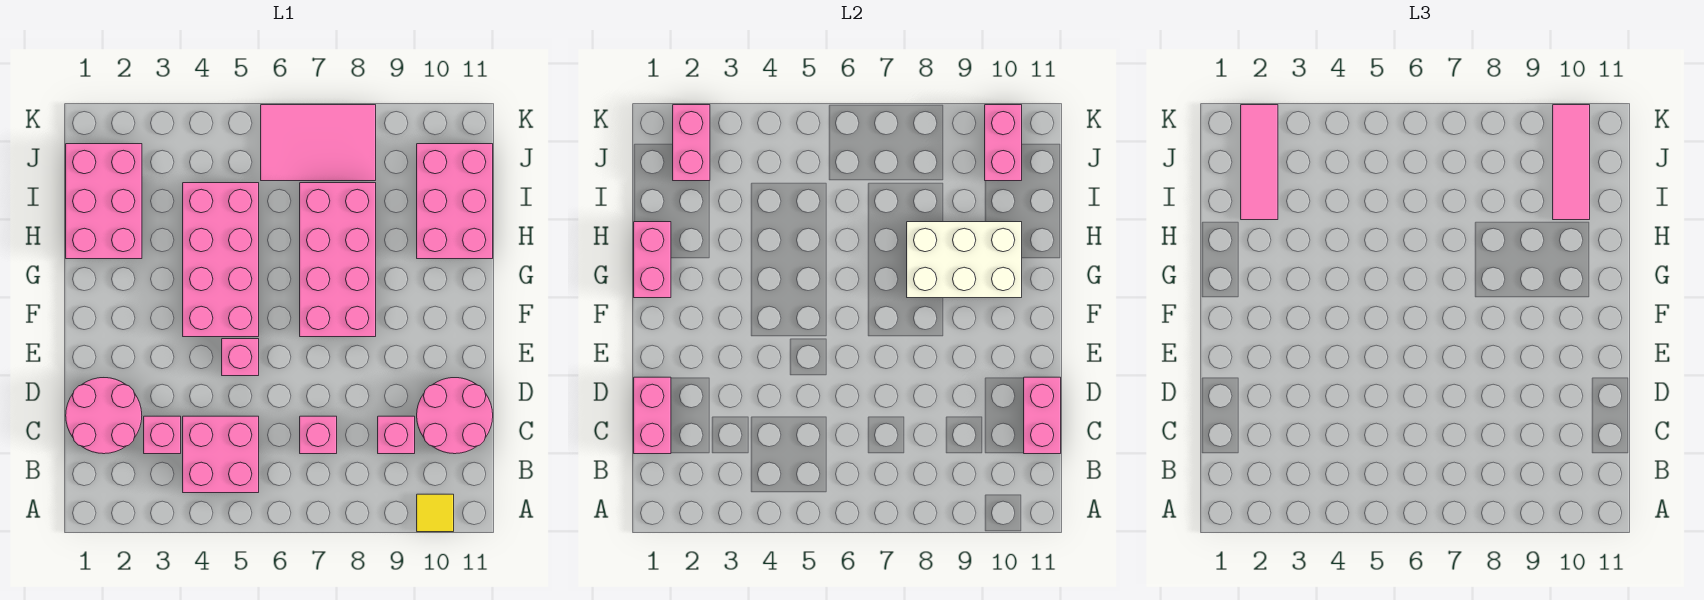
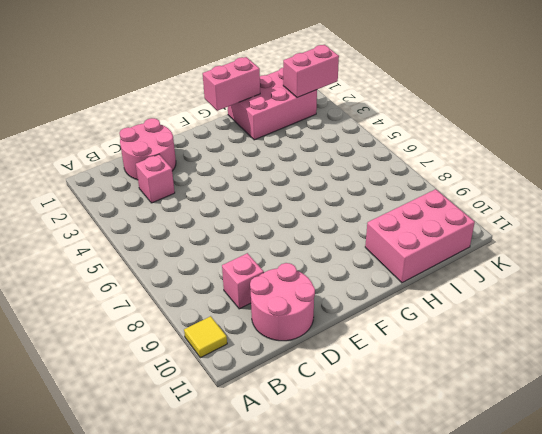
none -> pink 2x2 brick [183,416,259,493]
none -> pink 1x1 brick [300,416,337,454]
none -> pink 1x1 brick [222,339,259,376]

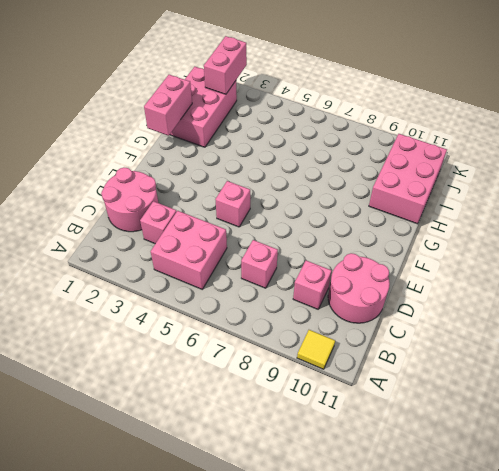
none -> pink 2x4 brick [183,183,259,337]
none -> pink 2x4 brick [300,183,376,337]
none -> pink 2x3 tile [261,105,376,181]

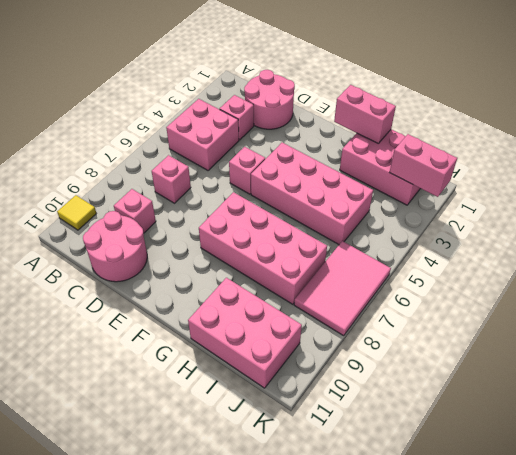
none -> pink 1x2 brick [634,377,671,454]
none -> pink 1x2 brick [1024,377,1061,454]
none -> white 2x3 brick [907,222,1022,298]

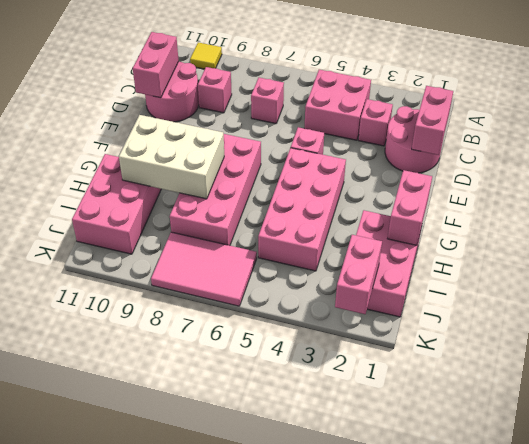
none -> pink 1x2 brick [985,105,1022,181]
none -> pink 1x3 tile [1241,105,1278,220]
none -> pink 1x3 tile [1553,105,1590,220]

